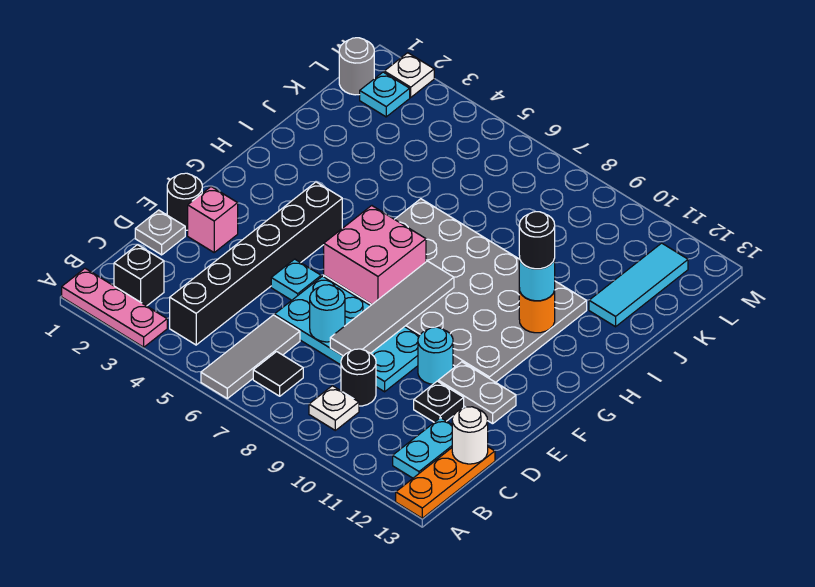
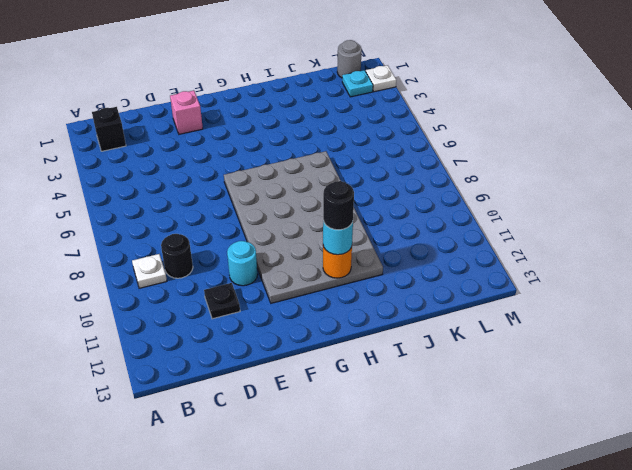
none -> pink 1x3 plate [62,269,167,347]
none -> grey 1x3 tile [201,315,300,398]
none -> orange 1x3 plate [396,447,495,518]

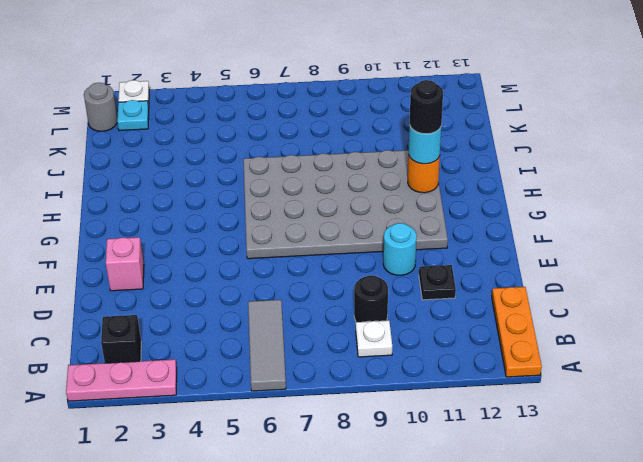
none -> black 1x6 brick [170,182,342,345]
none -> black 1x1 tile [253,352,303,396]
none -> cyan 1x2 plate [393,418,452,478]

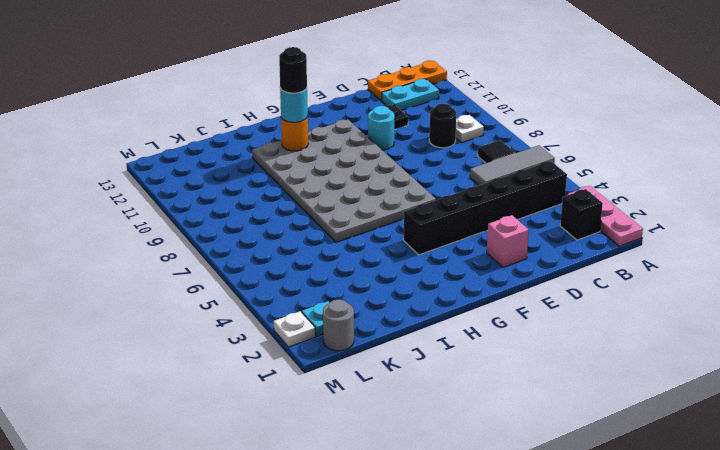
none -> grey 1x1 plate [135,210,185,255]
none -> cyan 2x4 plate [275,276,419,392]
none -> black 1x1 round brick [167,173,202,230]

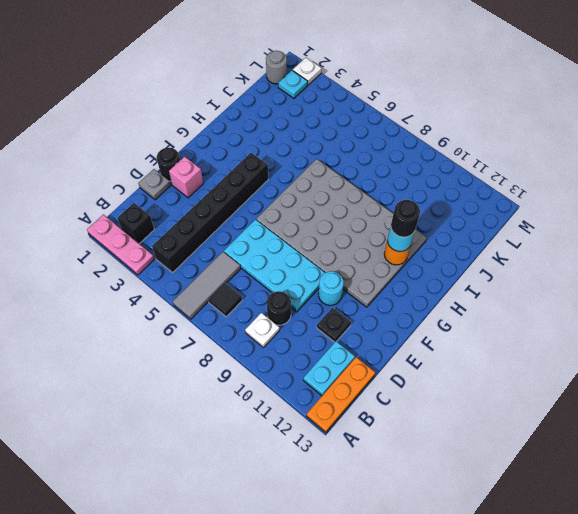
none -> cyan 1x1 plate [271,259,321,300]
none -> grey 1x2 plate [438,362,516,424]
none -> cyan 1x3 tile [589,243,688,327]

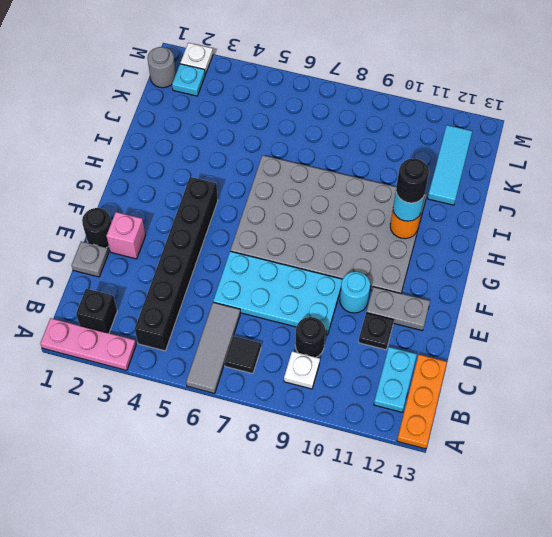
none -> cyan 1x1 plate [271,259,321,300]
none -> white 1x1 round brick [452,407,488,464]
none -> cyan 1x1 round brick [310,285,345,342]

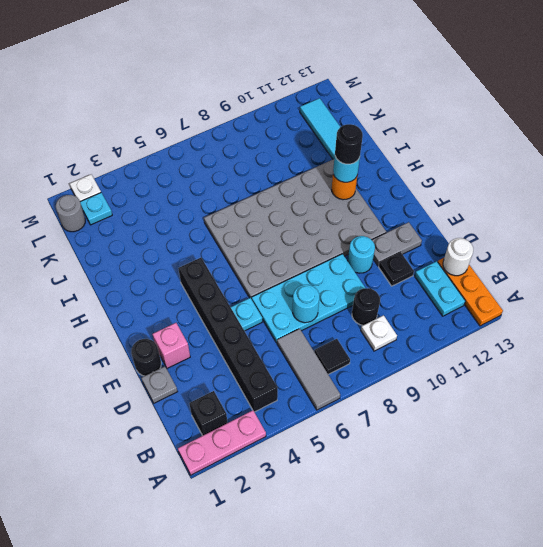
none -> grey 1x4 tile [330,261,454,356]
none -> pink 2x2 brick [324,206,426,304]

